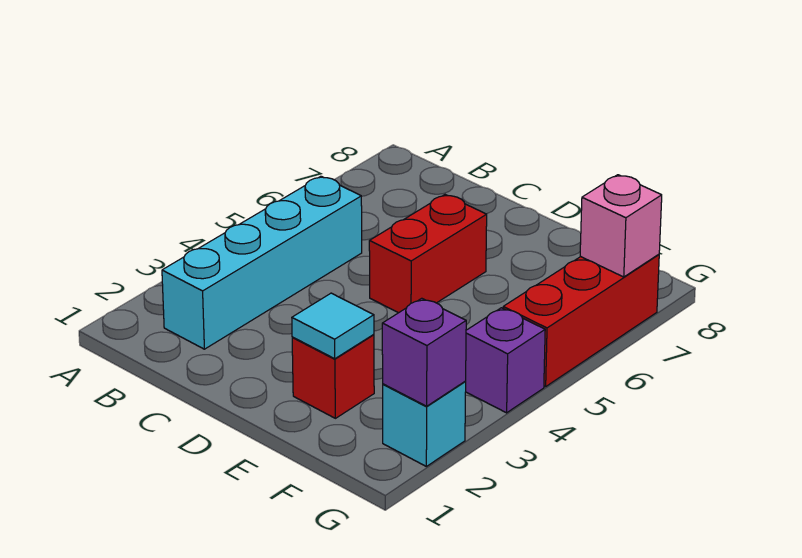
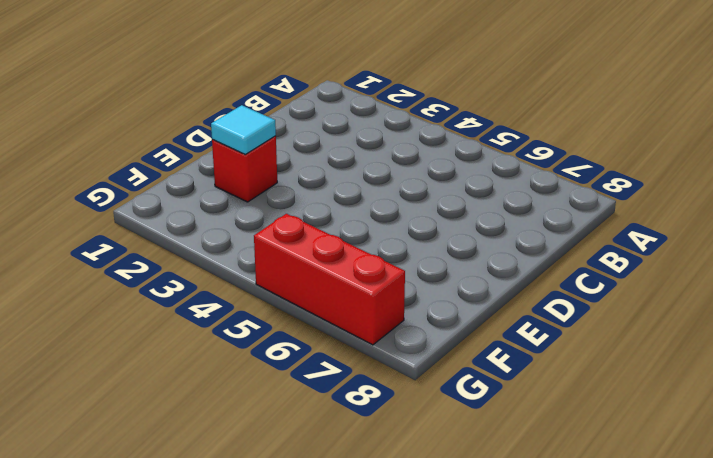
none -> cyan 1x4 brick [162,176,362,349]
none -> red 1x2 brick [369,195,487,313]

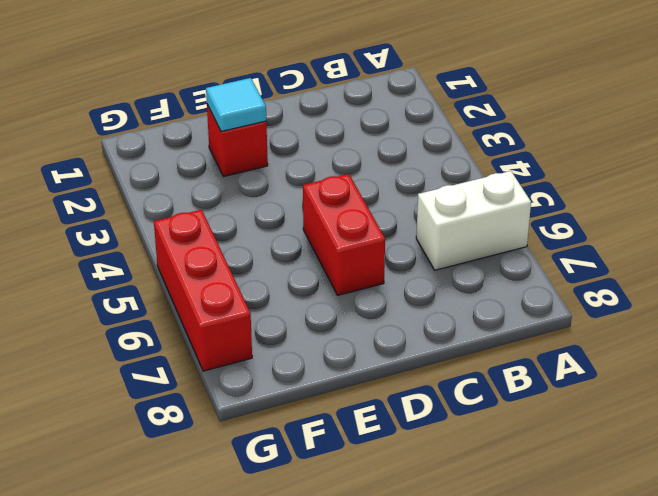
white 1x2 brick [416,171,531,270] -> none
none -> cyan 1x4 brick [162,176,362,349]
none -> cyan 1x1 brick [383,382,466,466]

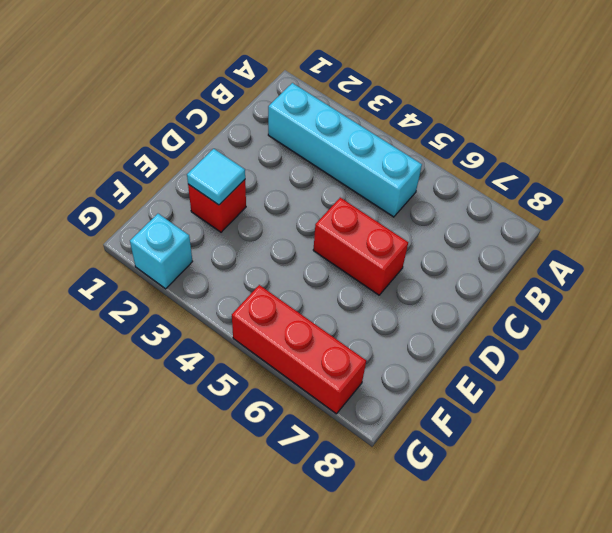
none -> purple 1x1 brick [465,308,545,413]
none -> purple 1x1 brick [382,298,466,406]

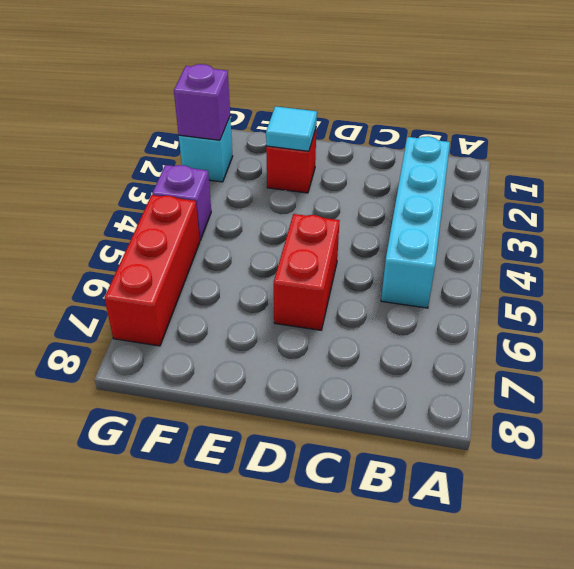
none -> pink 1x1 brick [580,175,662,277]

